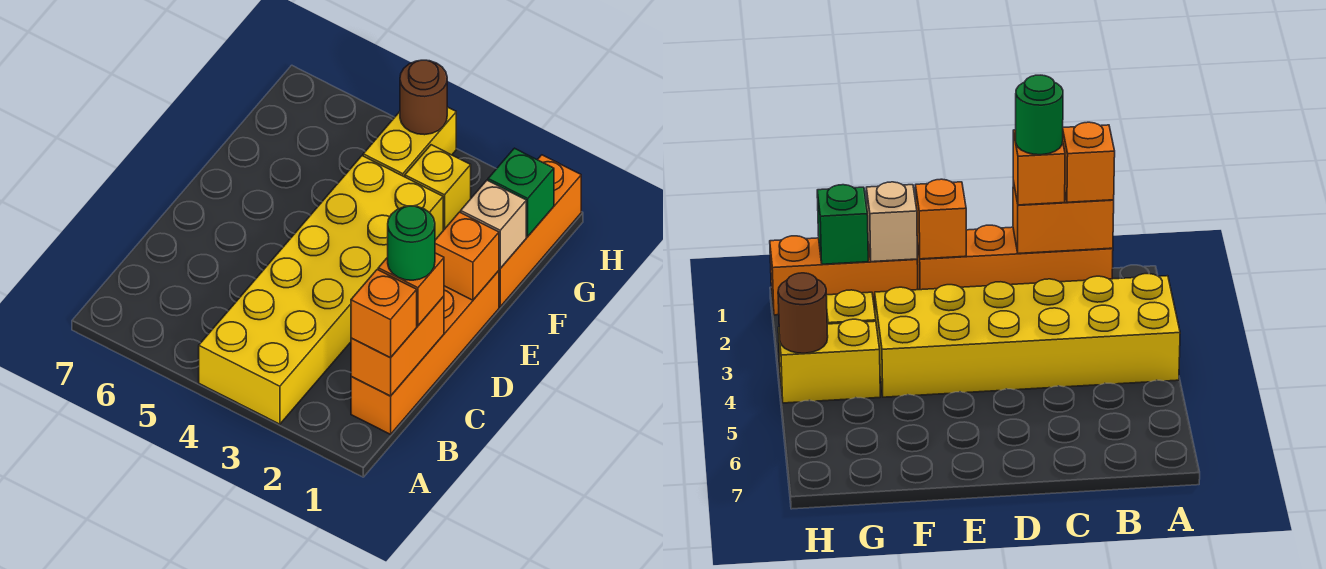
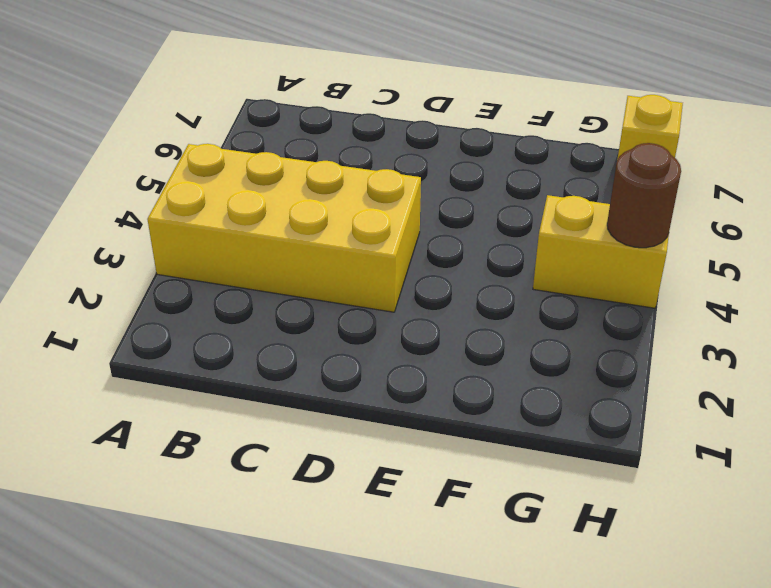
yellow 2x4 brick [147,144,421,312] -> yellow 2x6 brick [199,156,443,424]
yellow 1x1 brick [617,95,683,160] -> yellow 1x1 brick moved to [405,145,471,230]
none -> orange 1x4 brick [351,271,499,434]
none -> orange 1x3 brick [499,155,581,307]
none -> orange 1x2 brick [351,296,444,396]

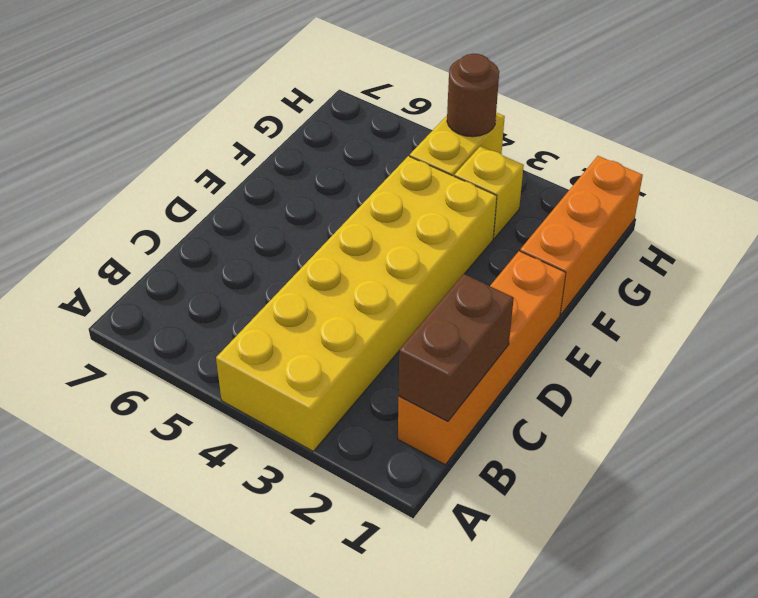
brown 1x2 brick [399,274,514,421] -> orange 1x2 brick [351,296,444,396]
none -> orange 1x1 brick [435,212,499,300]
none -> tan 1x1 brick [461,180,526,268]
none -> green 1x1 brick [488,148,554,236]

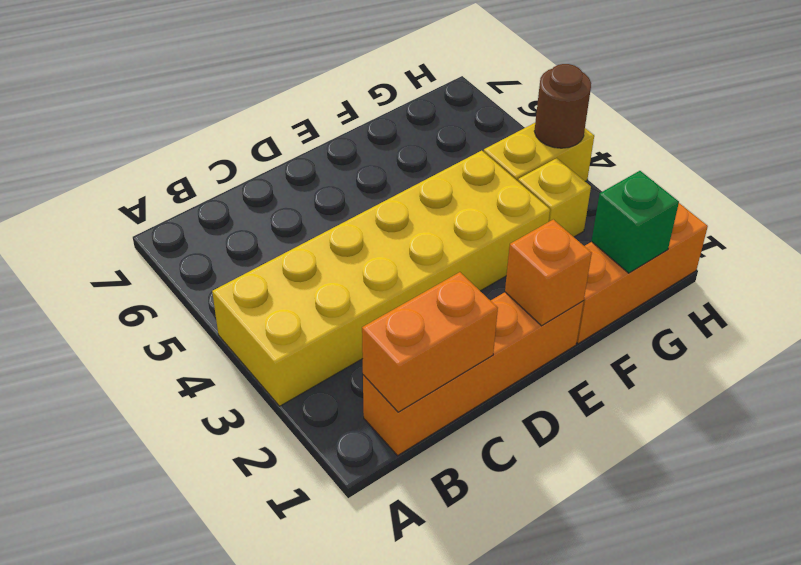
none -> tan 1x1 brick [461,180,526,268]
none -> orange 1x1 brick [351,270,417,358]
none -> orange 1x1 brick [378,253,444,326]

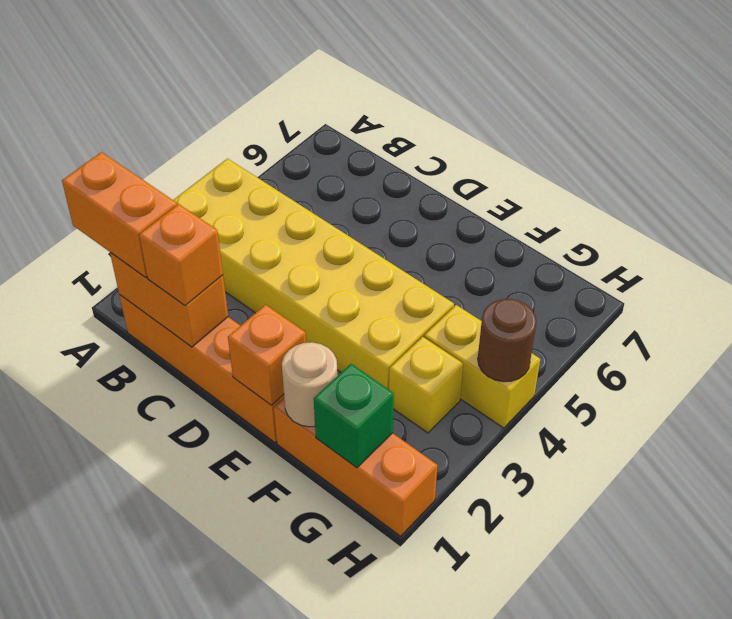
orange 1x2 brick [62,152,177,277] -> orange 1x1 brick [351,270,417,358]
tan 1x1 round brick [282,342,338,427] -> tan 1x1 brick [461,180,526,268]
none -> green 1x1 round brick [388,206,435,280]

